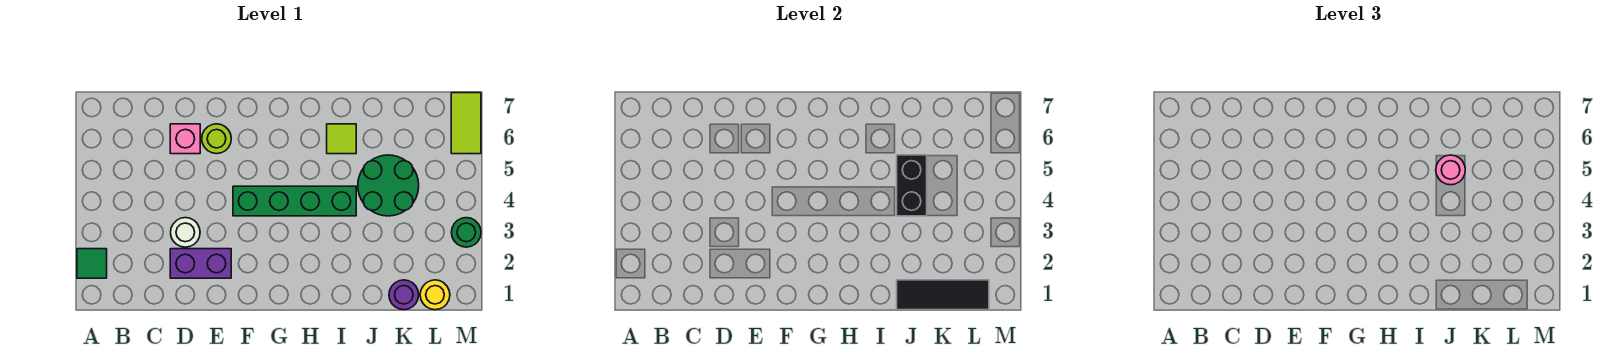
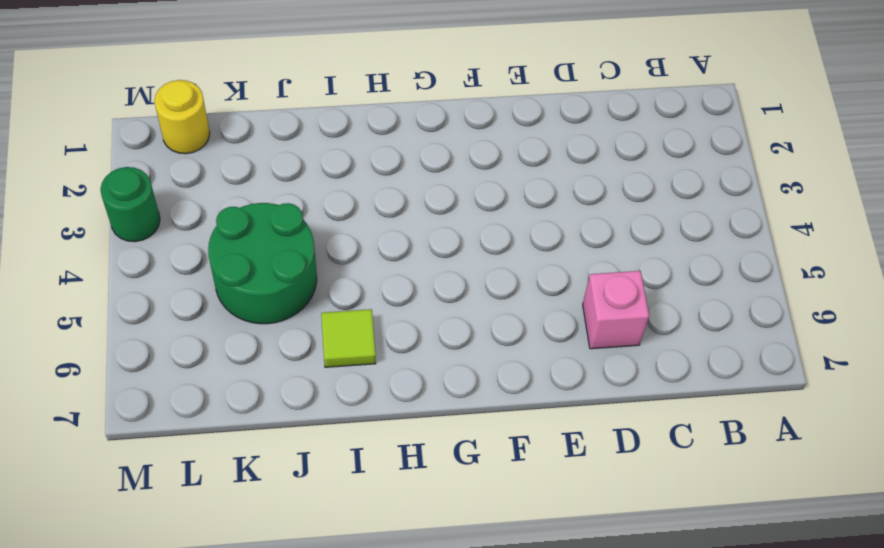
none -> green 1x1 tile [77,249,107,278]
none -> purple 1x2 brick [170,249,231,278]
none -> white 1x1 round brick [171,218,200,247]

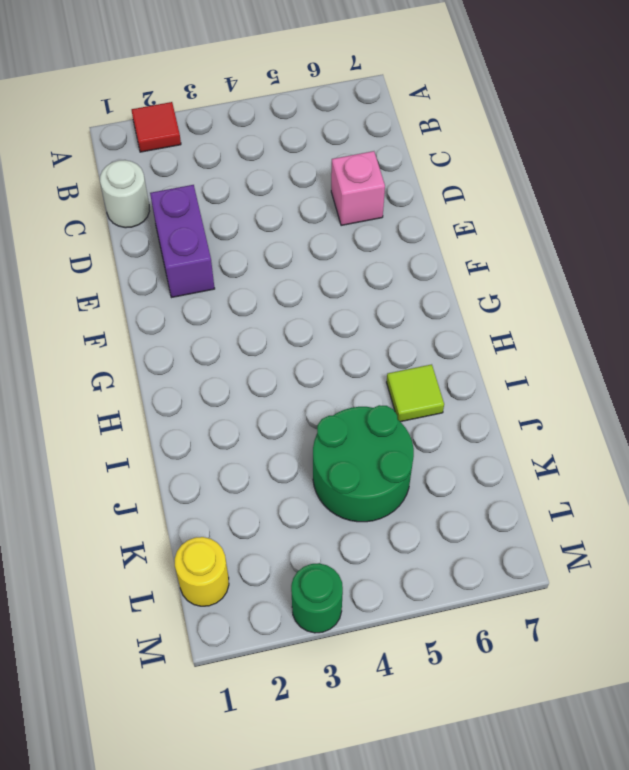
red 1x1 tile [132,102,181,152] -> green 1x1 tile [77,249,107,278]
white 1x1 round brick [100,160,150,228] -> white 1x1 round brick moved to [171,218,200,247]
none -> lime 1x1 round brick [202,124,231,154]
none -> green 1x4 brick [233,186,356,216]
none -> purple 1x1 round brick [389,280,419,310]

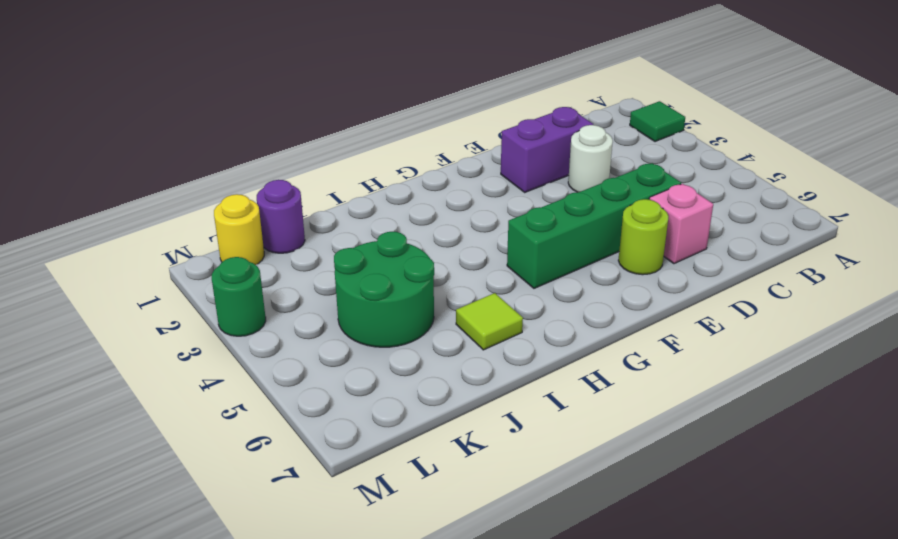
green 1x4 brick [507,163,681,288] -> green 1x4 brick moved to [233,186,356,216]
none -> lime 1x2 tile [451,93,481,154]
none -> black 1x3 tile [897,280,989,310]
none -> black 1x2 brick [897,155,927,216]

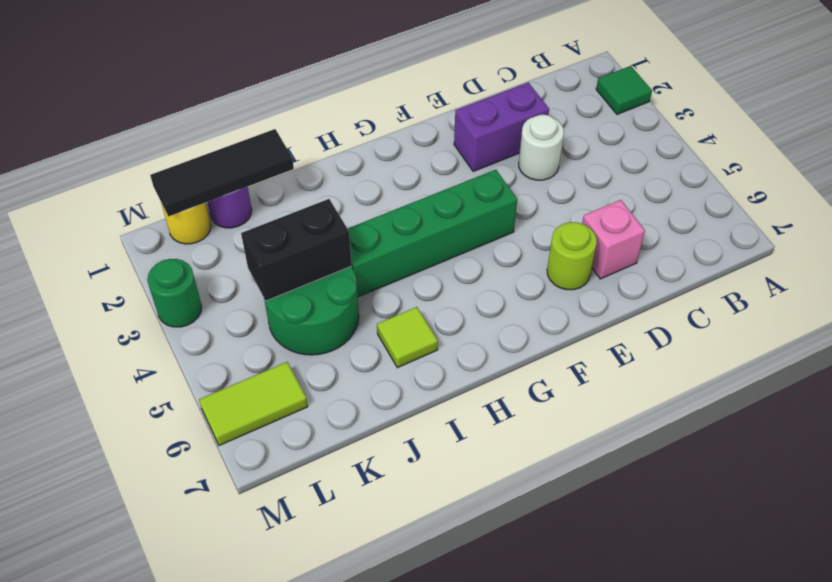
black 1x2 brick [241,199,352,301] -> black 1x2 brick turned to [897,155,927,216]
lime 1x2 tile [199,362,308,446] -> lime 1x2 tile turned to [451,93,481,154]
none -> pink 1x1 round brick [1436,155,1465,185]

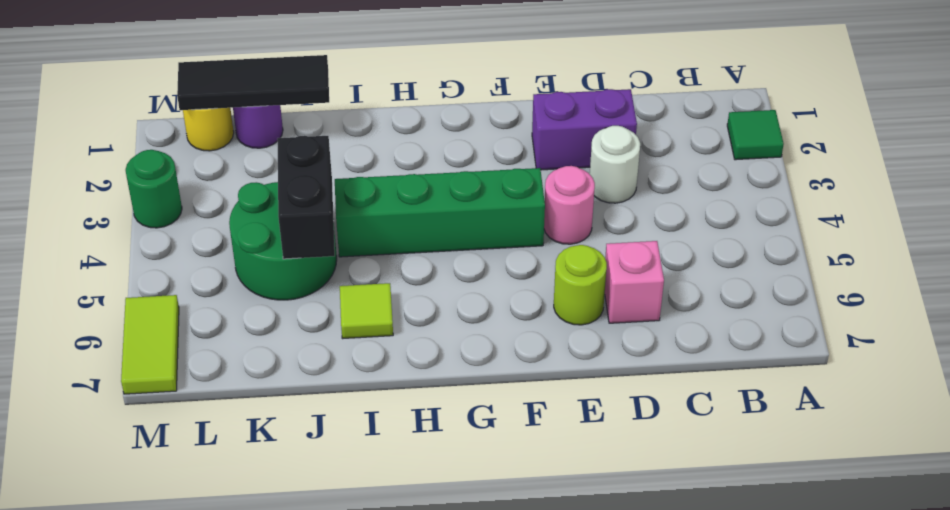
pink 1x1 round brick [544,166,595,244] -> pink 1x1 round brick moved to [1436,155,1465,185]

